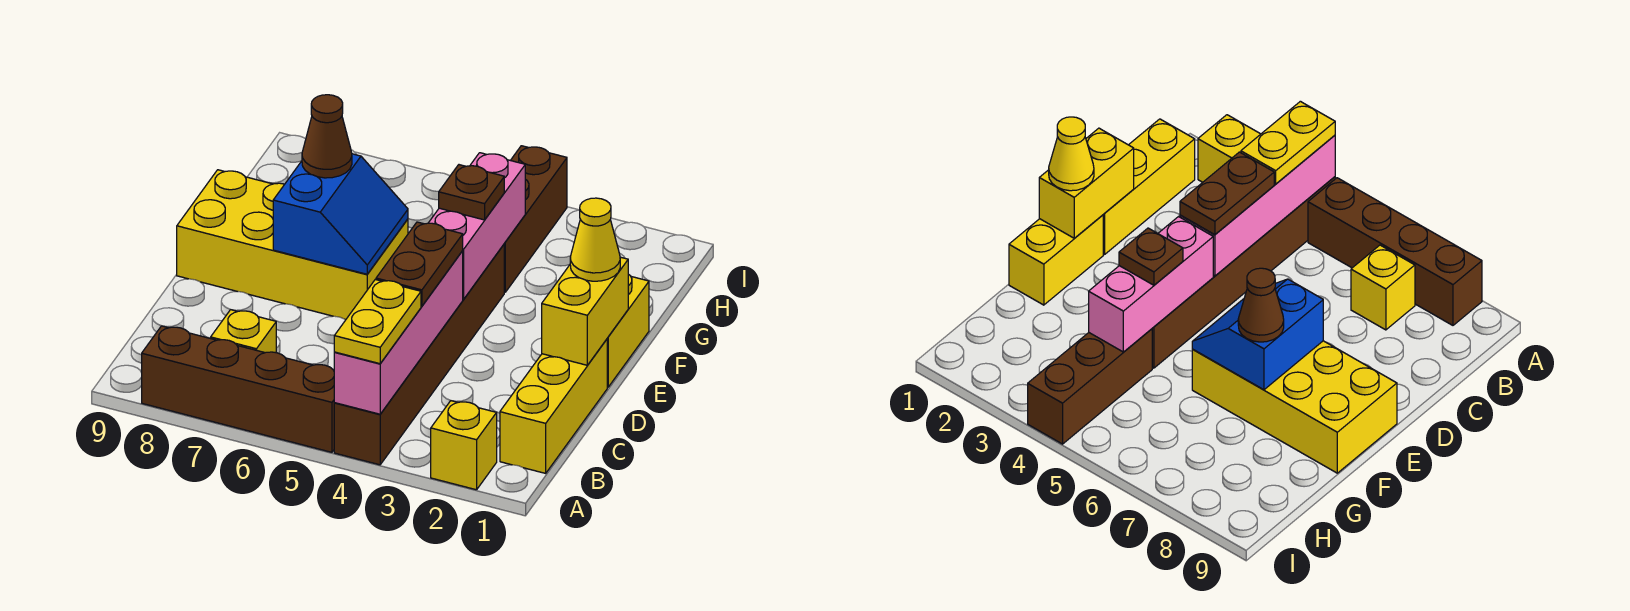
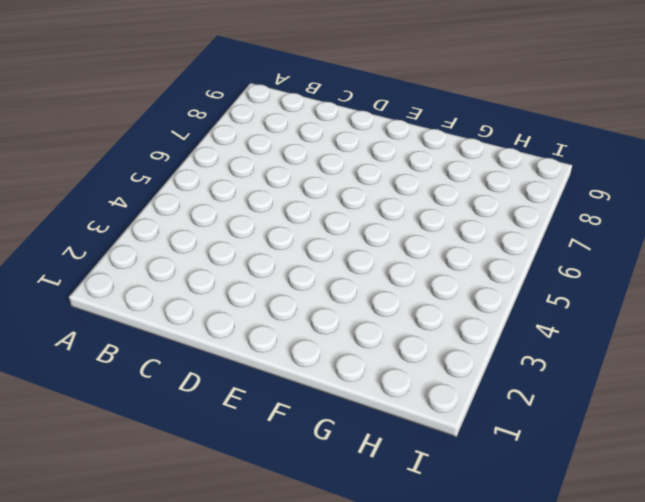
none -> yellow 1x1 brick [431,401,497,490]
none -> brown 1x6 brick [334,245,504,465]
none -> brown 1x4 brick [142,326,334,452]

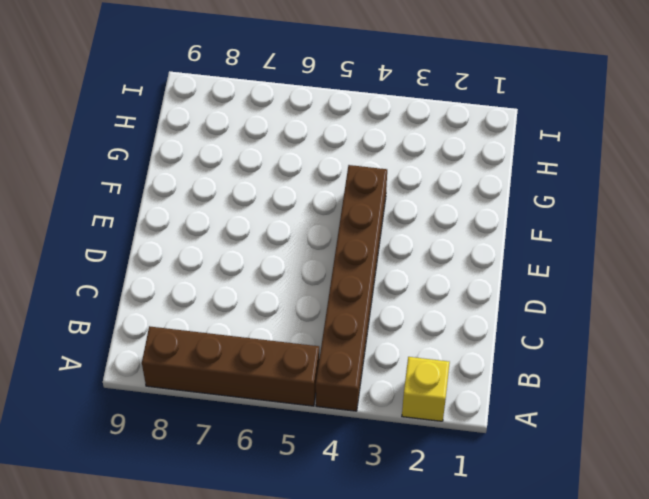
none -> yellow 1x3 brick [500,339,607,473]
none -> yellow 1x1 brick [211,310,276,353]
none -> yellow 1x2 brick [607,274,649,387]

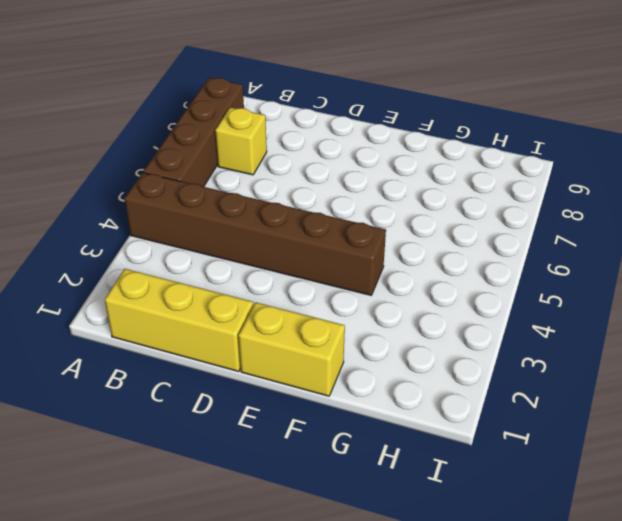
none -> yellow 1x1 brick [431,401,497,490]
none -> yellow 2x4 brick [177,170,408,320]
none -> brown 1x3 brick [504,146,567,292]

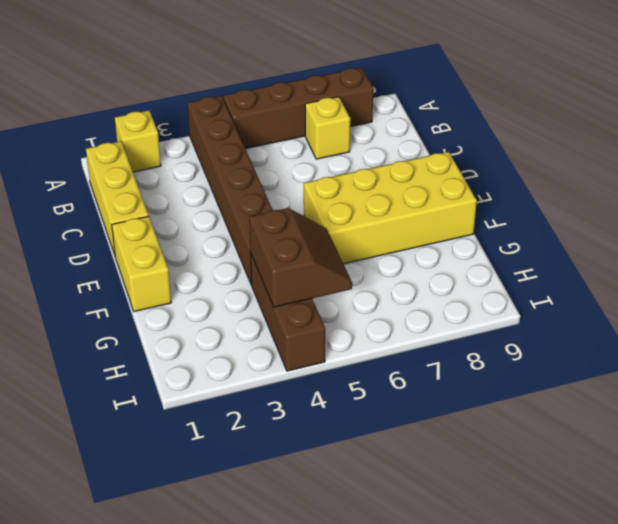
brown 2x2 slope [249,208,352,307] -> pink 1x3 brick [429,153,525,299]
none -> pink 1x4 brick [334,251,463,414]
none -> yellow 1x2 brick [542,257,628,365]
none -> blue 2x2 slope [273,154,408,274]

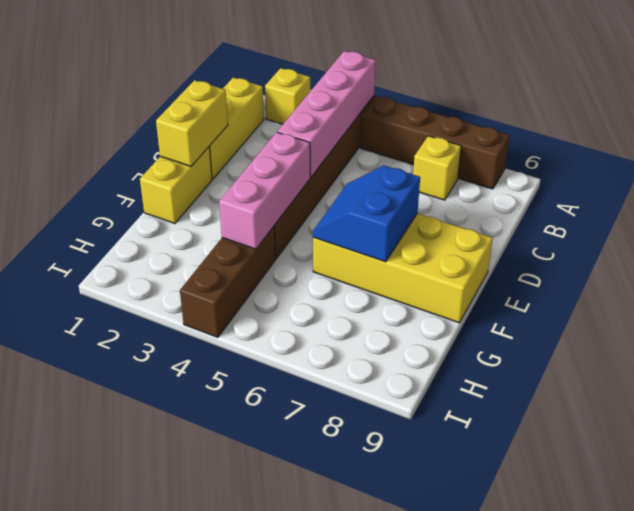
none -> yellow 1x2 plate [334,280,421,364]
none -> brown 1x2 plate [376,222,463,306]
none -> yellow 1x1 cone [570,198,620,281]

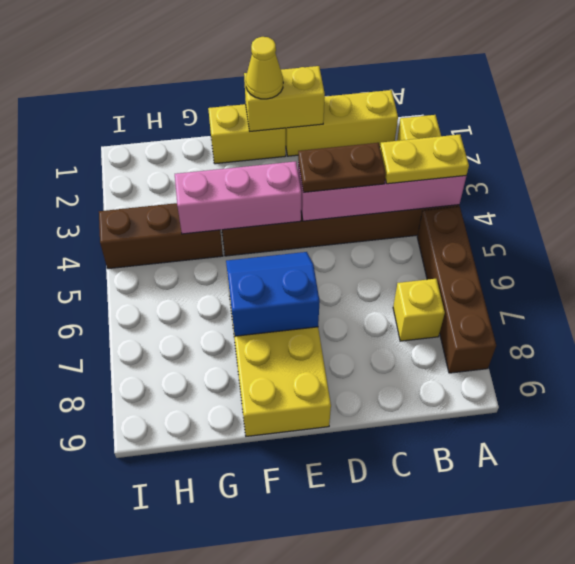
none -> brown 1x1 plate [439,165,504,220]
none -> brown 1x1 cone [302,95,352,178]

